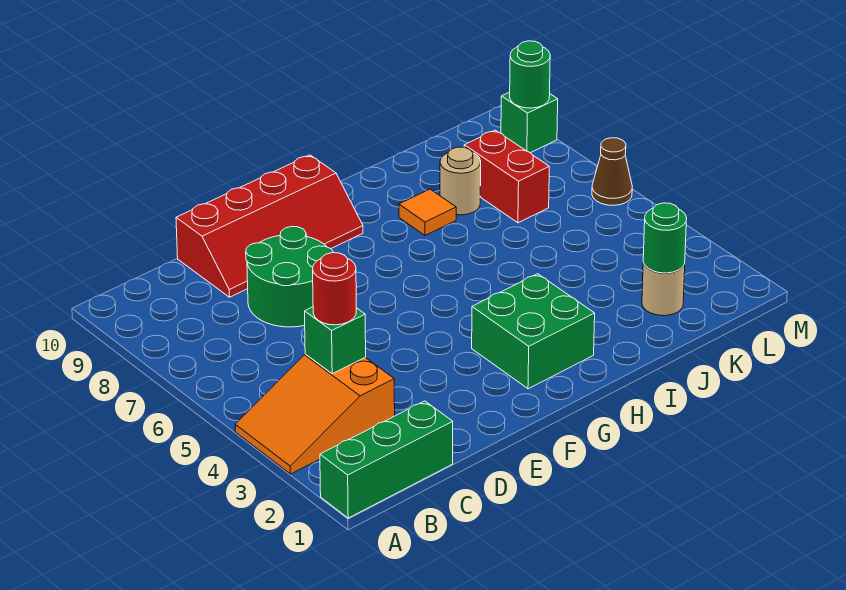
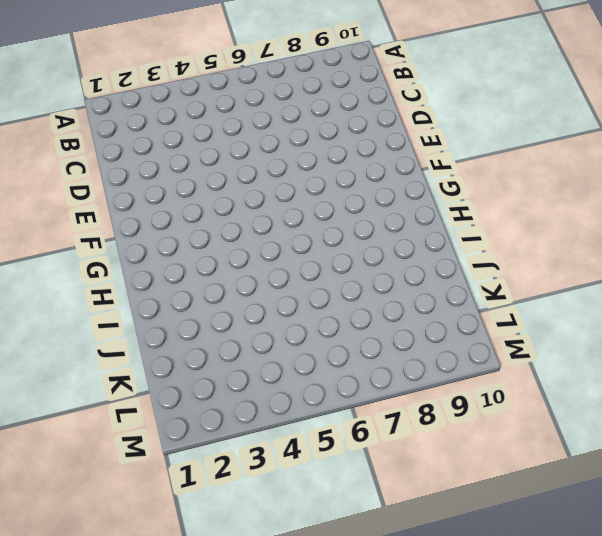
none -> green 1x3 brick [320,401,453,518]
none -> orange 2x3 slope [235,354,395,474]
none -> green 2x2 round brick [246,227,334,327]

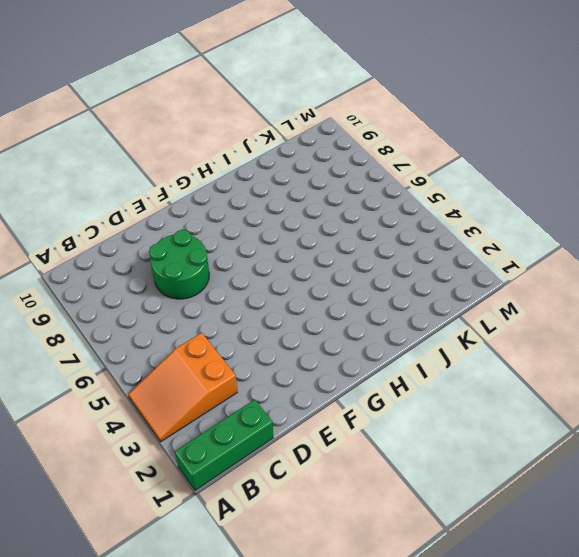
none -> red 2x4 slope [176,155,363,297]
none -> green 2x2 brick [472,274,595,389]
none -> orange 1x1 tile [399,189,456,235]

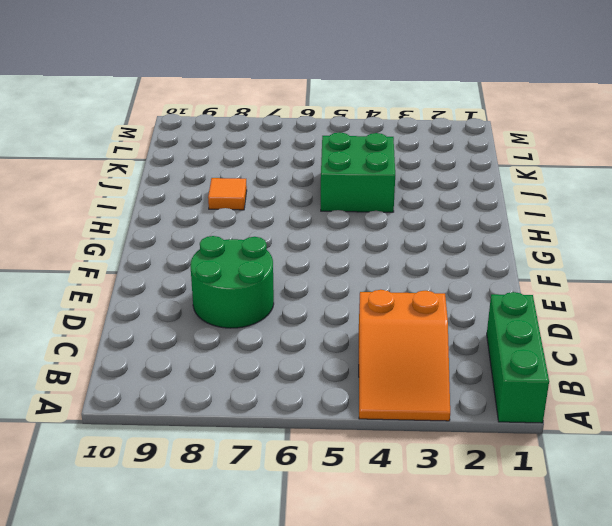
green 2x2 brick [321,132,395,212] -> green 2x2 brick moved to [472,274,595,389]
none -> red 2x4 slope [176,155,363,297]
none -> tan 1x1 round brick [440,147,481,215]
none -> tan 1x1 round brick [642,262,685,316]

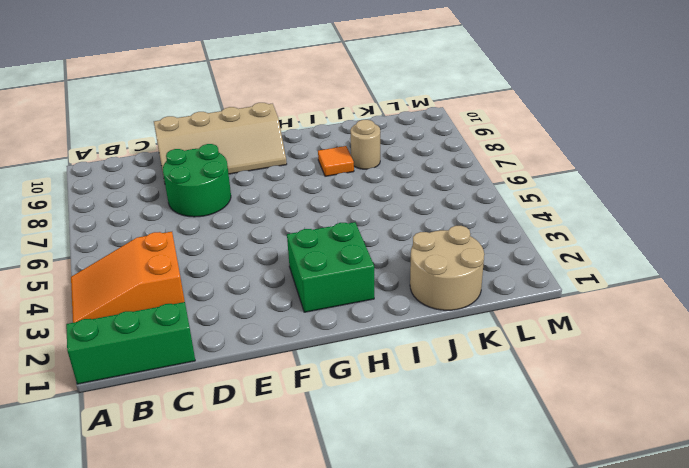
tan 2x4 slope [154,103,287,176] -> red 2x4 slope [176,155,363,297]
tan 2x2 round brick [410,226,484,310] -> tan 1x1 round brick [642,262,685,316]
none -> red 1x2 brick [464,130,549,223]
none -> brown 1x1 cone [592,138,632,205]
none -> green 1x1 brick [501,92,558,153]

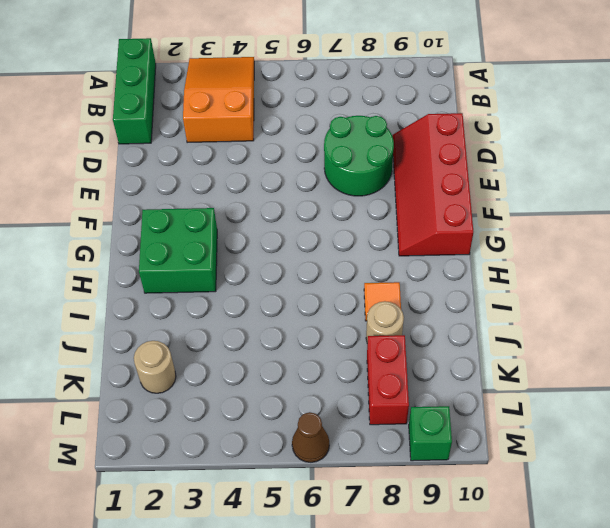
red 1x2 brick [367,335,409,425] -> red 1x2 brick turned to [464,130,549,223]
none -> green 1x1 brick [305,307,366,374]
none -> green 1x1 round brick [643,203,687,273]
none -> green 1x1 round brick [510,41,550,108]

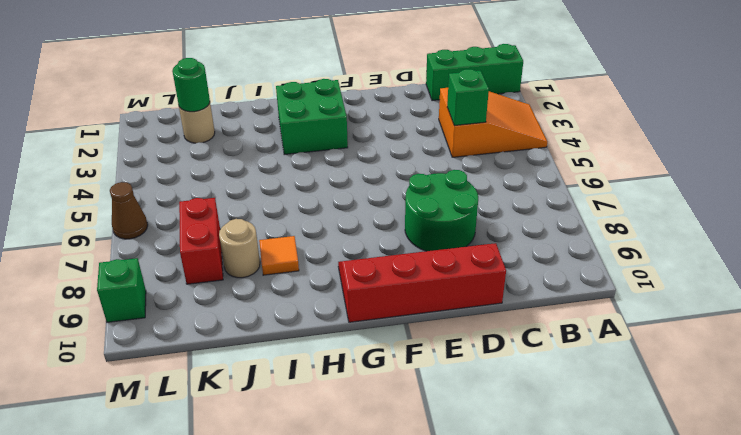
none -> green 1x1 round brick [510,41,550,108]
none -> red 1x1 round brick [313,253,356,325]

